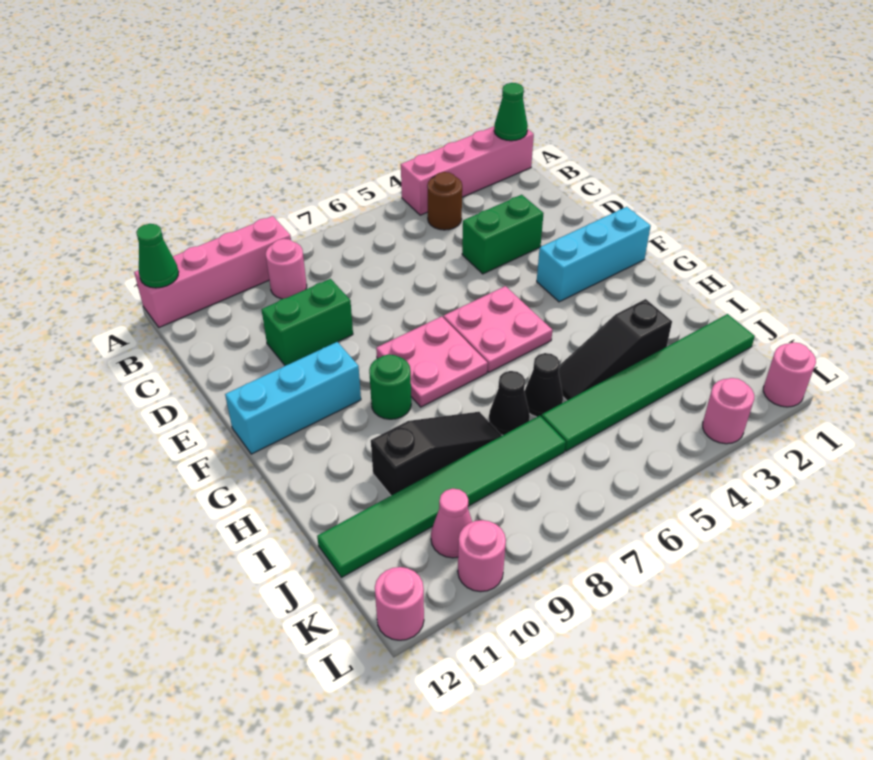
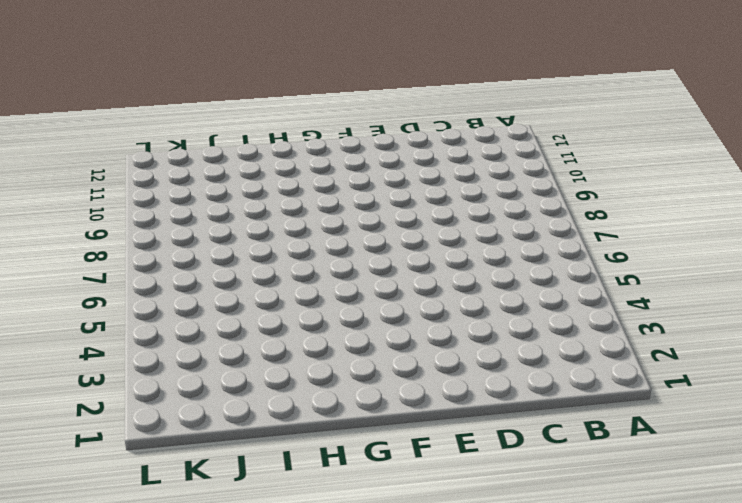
none -> pink 1x4 brick [401,126,534,215]
none -> pink 1x4 brick [134,216,291,327]
none -> brown 1x1 round brick [427,172,462,230]

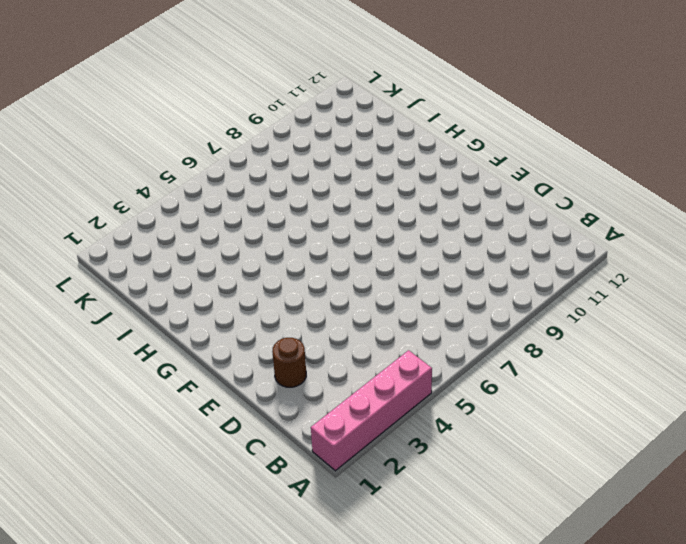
brown 1x1 round brick [272,338,306,387] -> brown 1x1 round brick moved to [427,172,462,230]
none -> pink 1x4 brick [134,216,291,327]
none -> pink 1x1 round brick [266,239,307,299]
none -> green 1x2 brick [462,195,544,274]

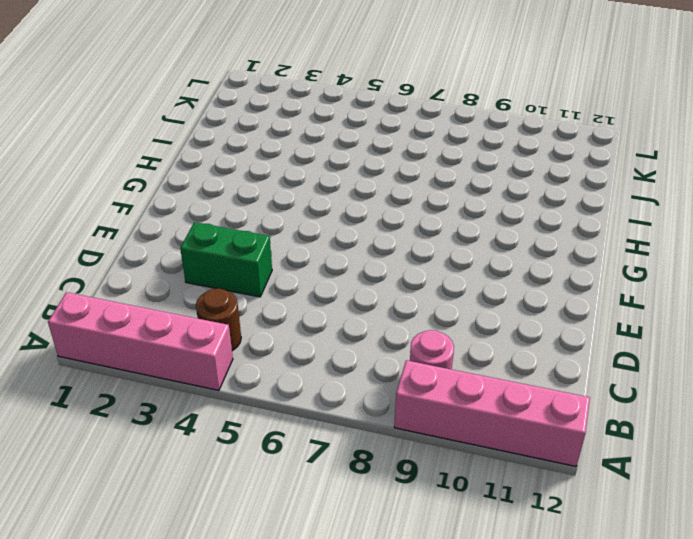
none -> green 1x2 brick [261,279,353,365]
none -> cyan 1x3 brick [537,207,651,302]
none -> pink 2x2 plate [443,286,552,372]

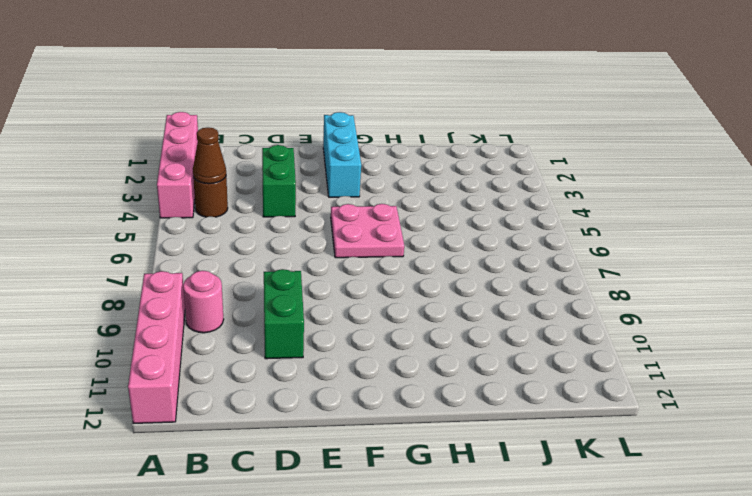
brown 1x1 cone [193,127,226,184] -> none
none -> pink 2x2 plate [376,316,488,407]
none -> cyan 1x3 brick [225,342,361,454]
none -> green 1x1 round brick [369,354,411,419]

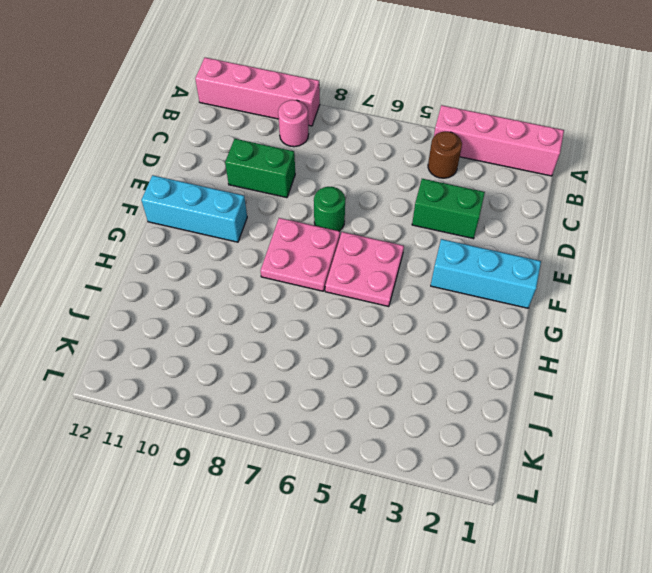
green 1x1 round brick [314,187,345,231] -> green 1x1 round brick moved to [369,354,411,419]
none -> black 1x3 slope [558,299,672,400]
none -> black 1x1 cone [524,353,563,417]
none -> black 1x1 cone [489,371,530,435]

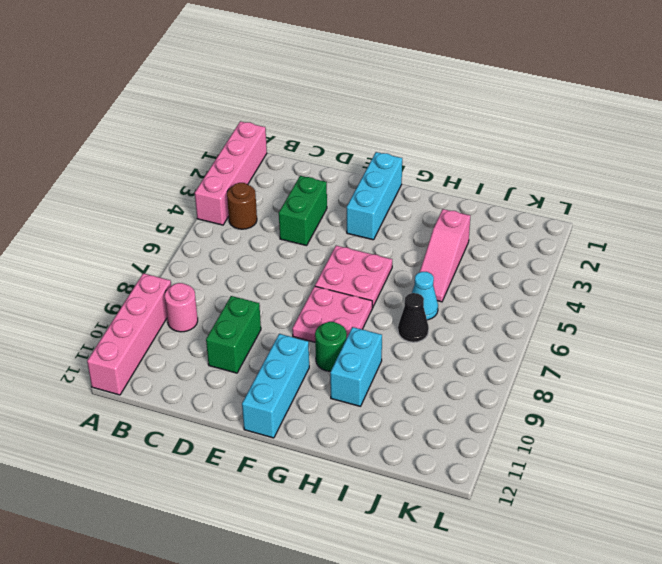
cyan 1x2 brick [330,327,382,406] -> none
pink 1x3 slope [420,209,470,302] -> black 1x3 slope [558,299,672,400]
cyan 1x1 cone [412,272,438,320] -> black 1x1 cone [524,353,563,417]
none -> black 1x3 slope [371,412,502,496]
none -> green 1x6 tile [541,314,755,451]
none -> green 1x6 tile [317,416,566,577]

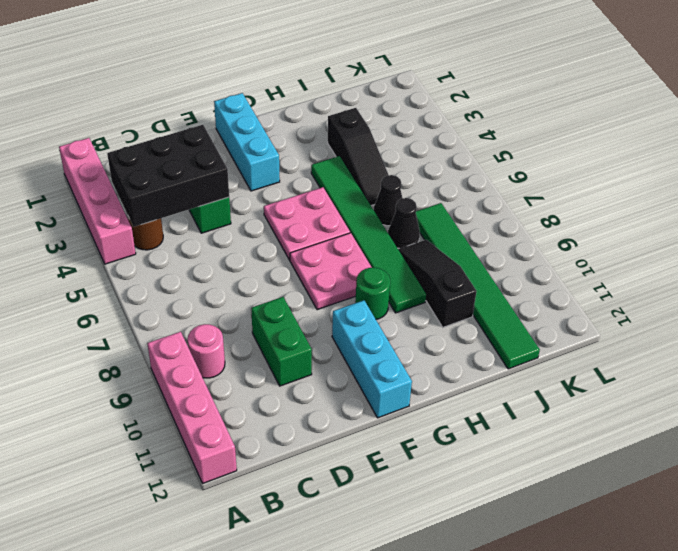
black 2x3 brick [107,125,229,227] -> none
green 1x6 tile [311,156,426,313] -> green 1x6 tile moved to [541,314,755,451]
none -> pink 1x1 cone [431,488,472,558]
none -> pink 1x1 round brick [763,342,816,407]
none -> pink 1x1 round brick [703,378,754,444]

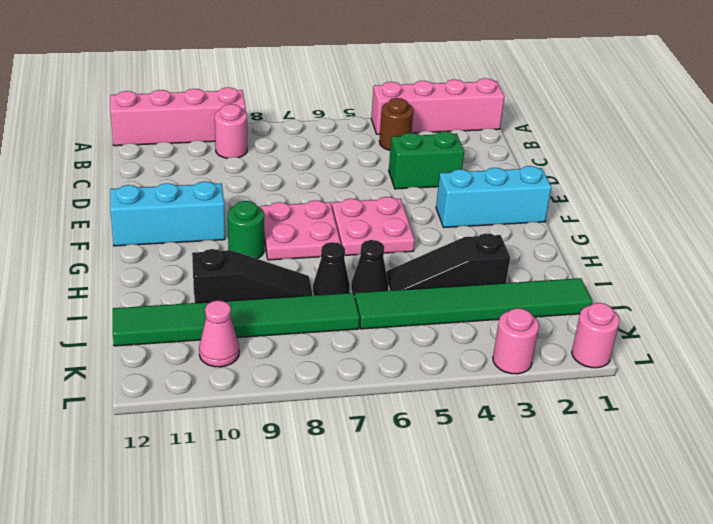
none -> green 1x2 brick [261,279,353,365]
none -> pink 1x1 round brick [458,520,506,592]
none -> pink 1x1 round brick [375,567,424,640]

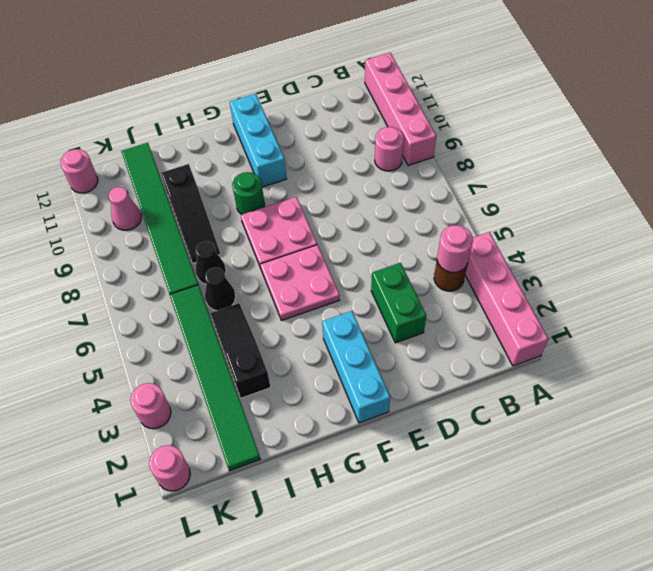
pink 1x1 round brick [437,225,473,273] -> pink 1x1 round brick moved to [458,520,506,592]
none -> green 1x2 brick [261,279,353,365]
none -> green 1x1 cone [494,83,528,141]
none -> green 1x1 cone [136,224,179,288]

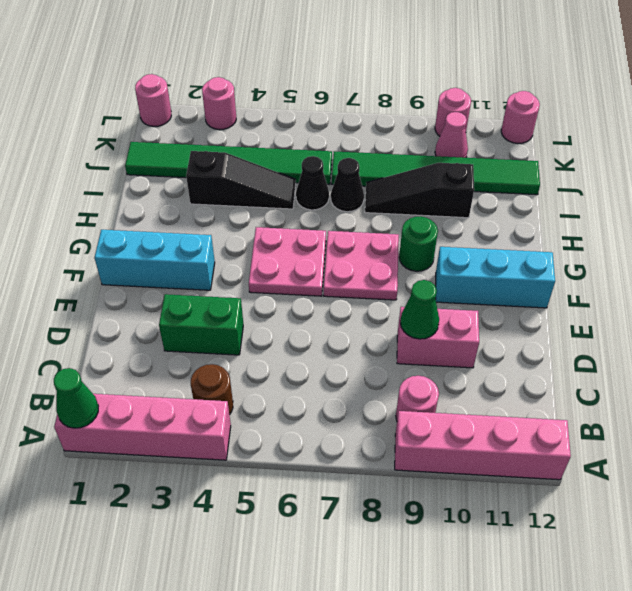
pink 1x2 brick [397,307,479,368] -> green 1x2 brick [261,279,353,365]
green 1x1 cone [400,280,439,339] -> green 1x1 cone moved to [136,224,179,288]

